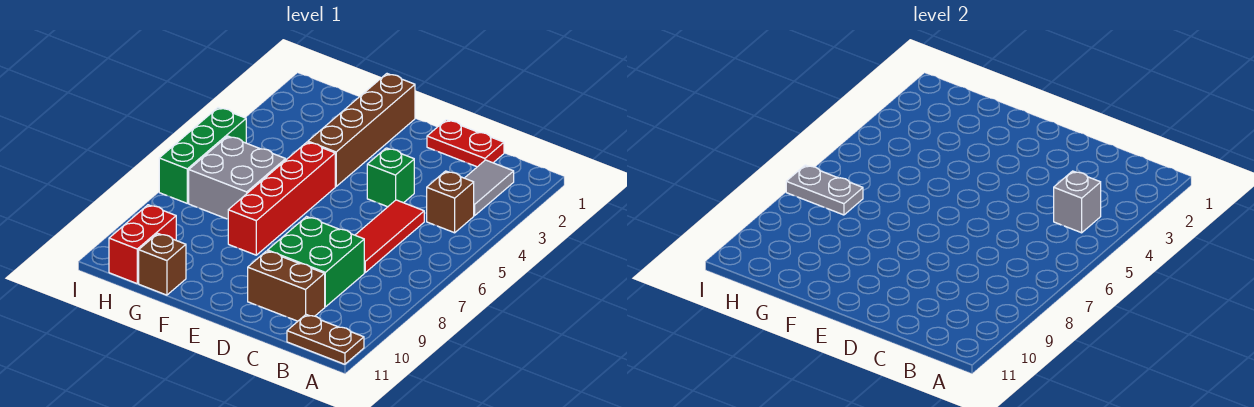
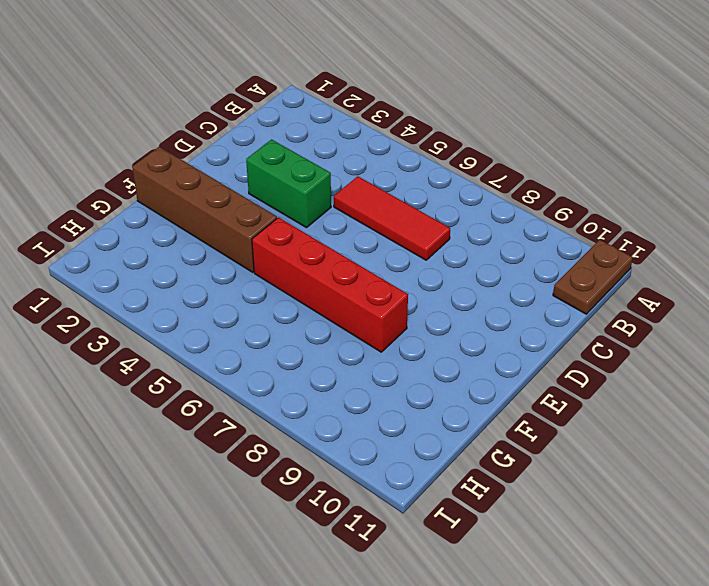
green 1x2 brick [246,140,331,228] -> green 1x1 brick [367,148,414,207]
none -> grey 1x2 tile [465,160,514,216]
none -> brown 1x1 brick [427,171,474,233]
none -> red 1x2 plate [427,120,504,167]

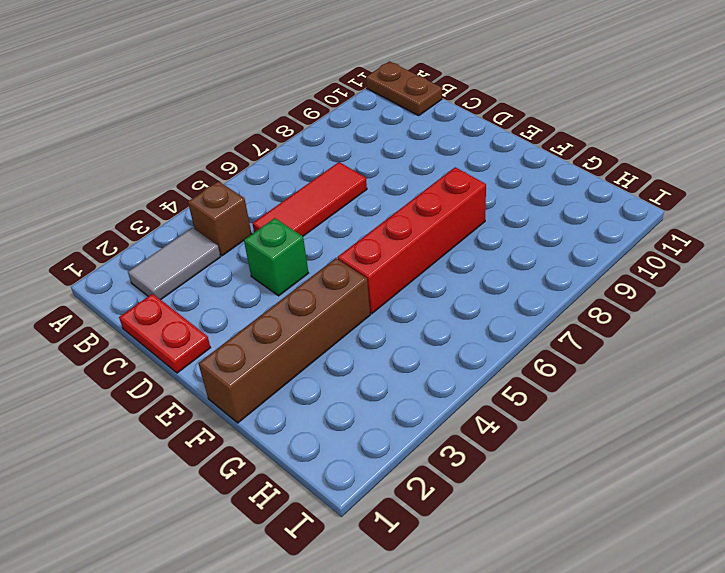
none -> green 2x2 brick [268,217,364,307]
none -> brown 1x2 brick [248,251,325,321]
none -> grey 2x2 brick [189,136,286,219]

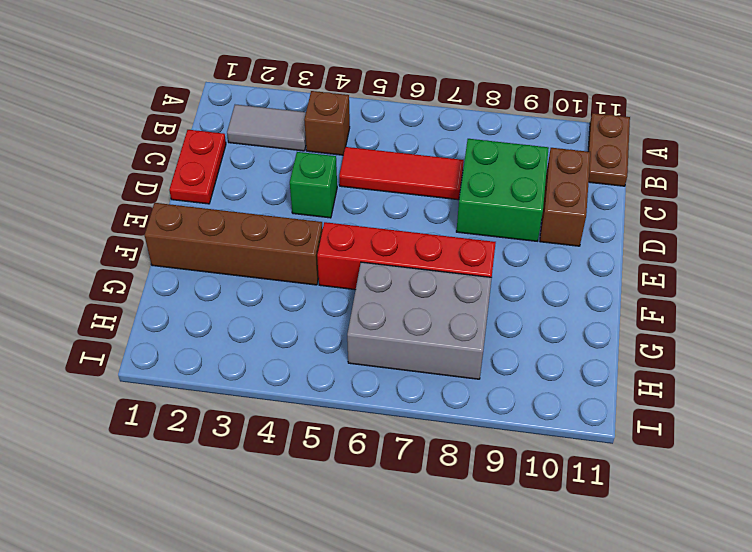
grey 2x3 brick [347,262,492,379] -> grey 2x2 brick [189,136,286,219]
none -> brown 1x1 brick [139,234,186,295]
none -> red 1x2 brick [109,205,176,283]
none -> green 1x3 brick [159,108,246,203]

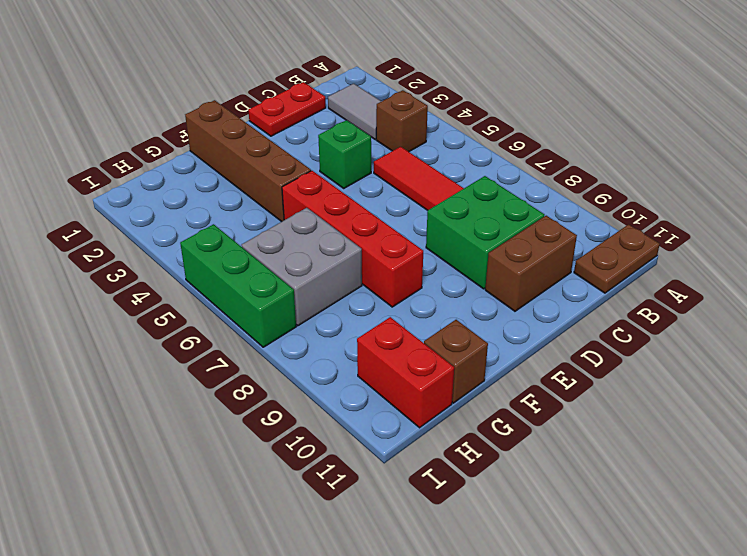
none -> grey 1x1 brick [1054,171,1101,233]
none -> grey 1x2 plate [786,165,863,215]

